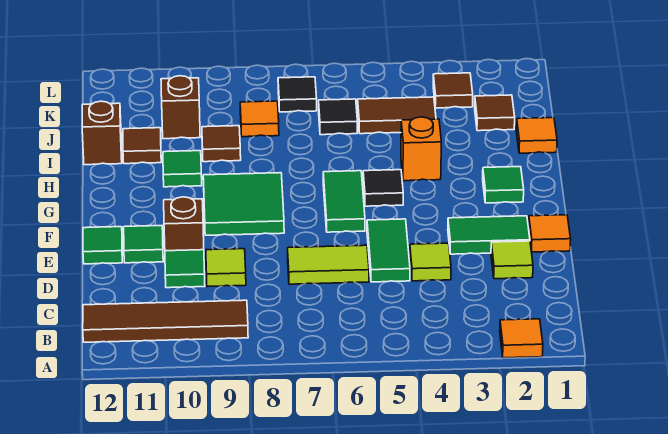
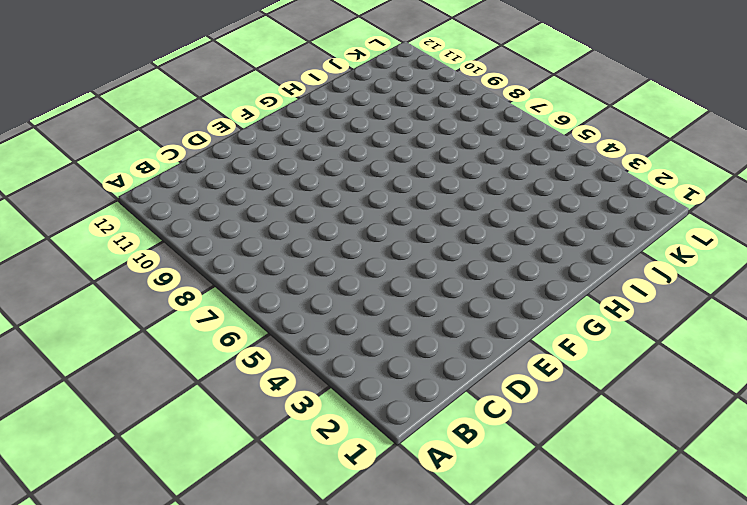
none -> orange 1x1 tile [500,319,543,358]
none -> brown 1x4 tile [83,300,248,342]
none -> lime 1x1 tile [491,241,533,279]
none -> lime 1x1 tile [410,243,451,281]

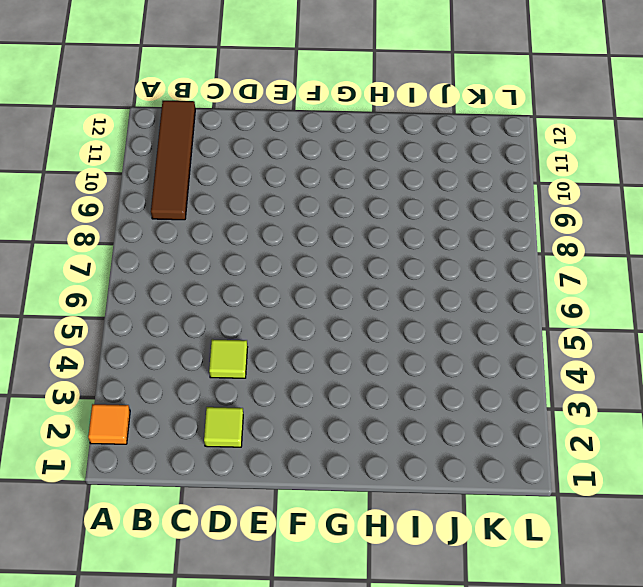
none -> green 1x2 tile [367,219,410,282]
none -> lime 1x2 tile [288,245,369,284]
none -> lime 1x1 tile [206,249,246,287]
none -> green 1x1 tile [165,250,205,288]

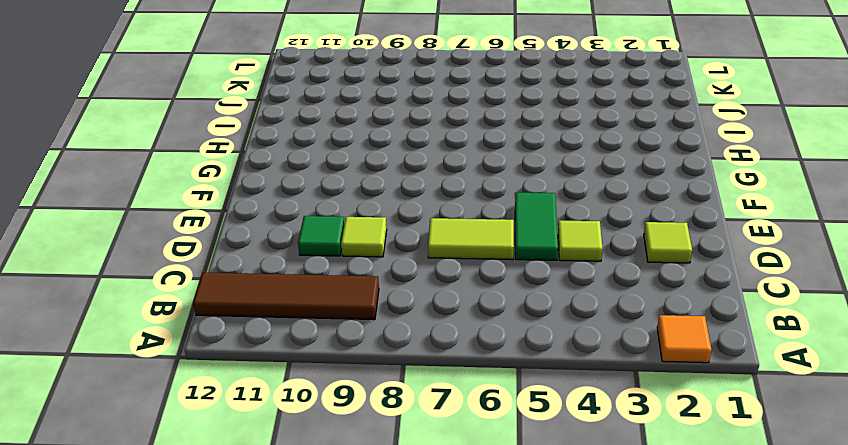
none -> orange 1x1 tile [528,215,571,252]
none -> green 1x2 tile [448,216,530,254]
none -> brown 1x1 brick [164,197,204,251]
none -> green 1x1 tile [124,226,163,263]

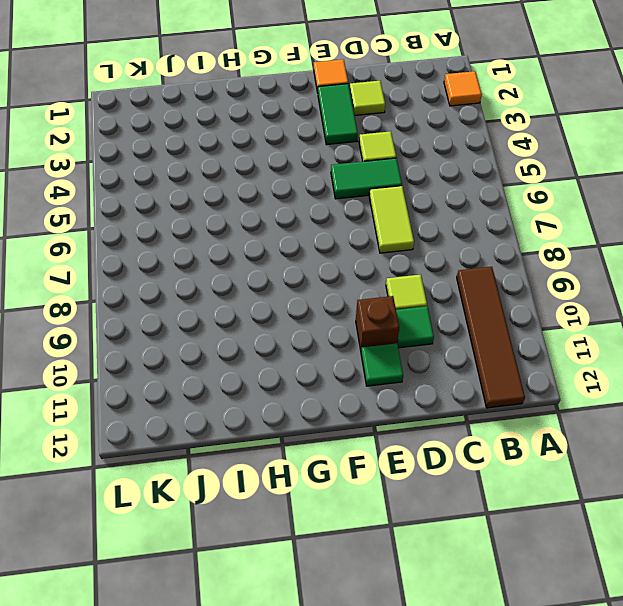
none -> green 1x1 tile [83,227,122,264]
none -> green 1x2 tile [323,171,365,232]
none -> green 2x2 tile [203,173,284,235]
none -> green 1x1 tile [483,167,524,203]

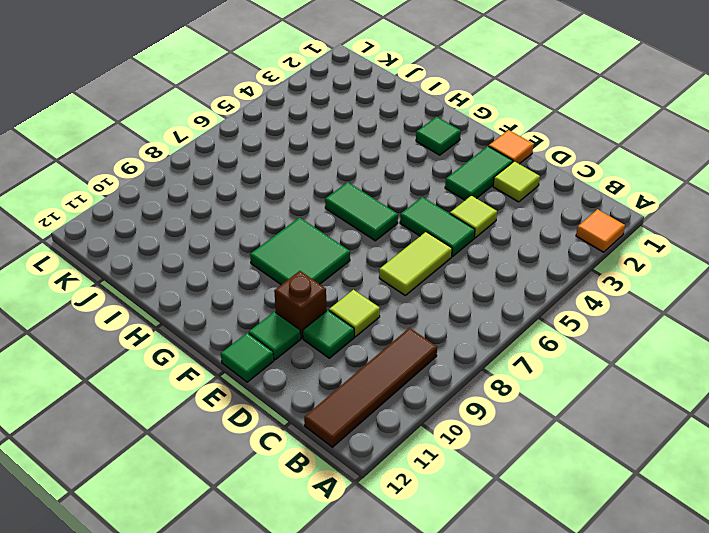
none -> black 1x1 tile [363,170,403,206]
none -> orange 1x1 brick [401,117,441,181]
none -> green 1x1 tile [163,151,202,187]
none -> orange 1x1 tile [516,118,557,153]

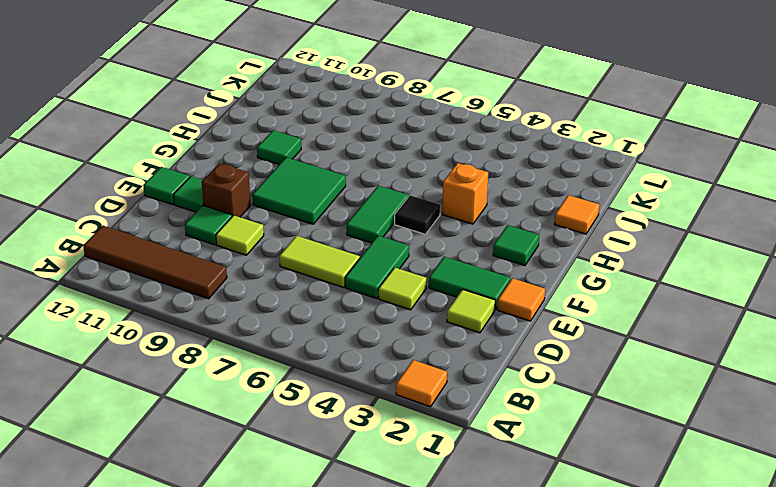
none -> brown 1x1 tile [202,126,241,162]
none -> brown 1x1 tile [123,128,161,164]
none -> brown 1x1 brick [82,101,122,165]
none -> brown 1x1 tile [475,95,515,131]

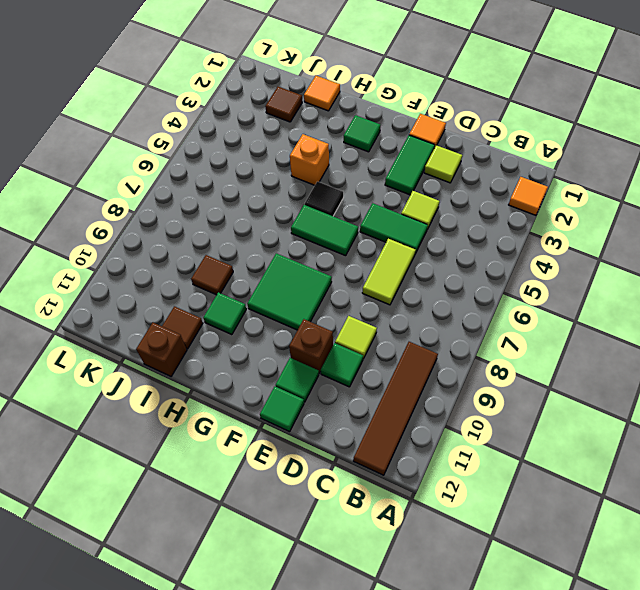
none -> brown 1x2 tile [358,97,436,134]
none -> black 1x1 tile [319,99,358,135]
none -> orange 1x1 tile [240,101,279,137]
none -> brown 1x1 brick [161,76,200,139]

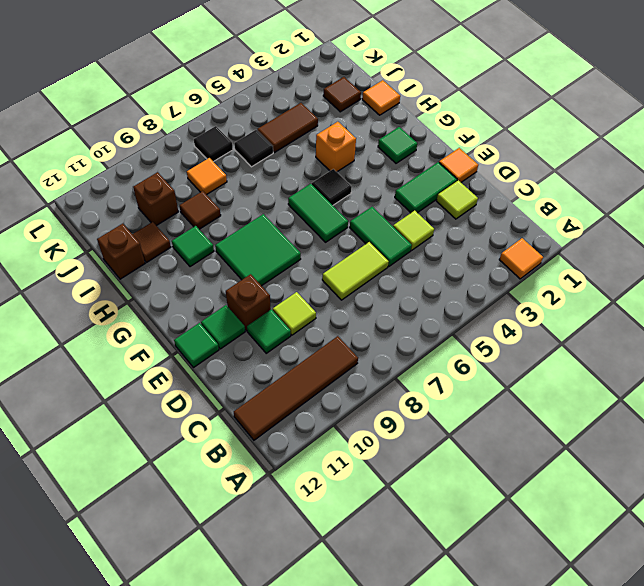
none -> brown 1x1 tile [433,73,473,108]

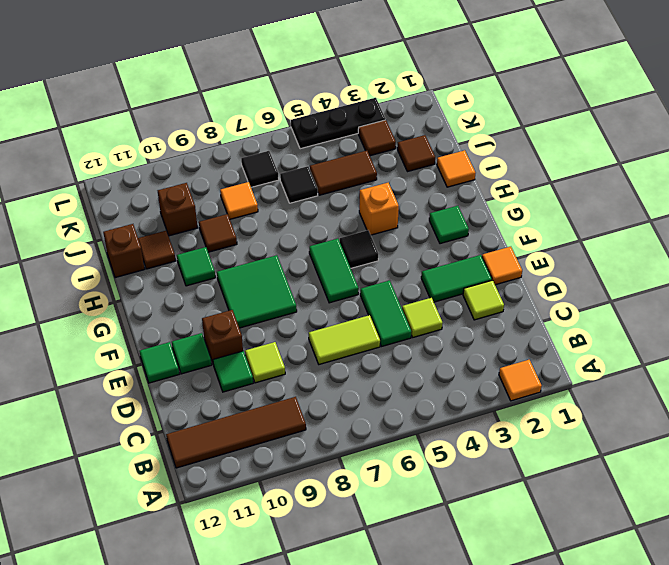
black 1x3 plate [291,98,386,149] -> none

